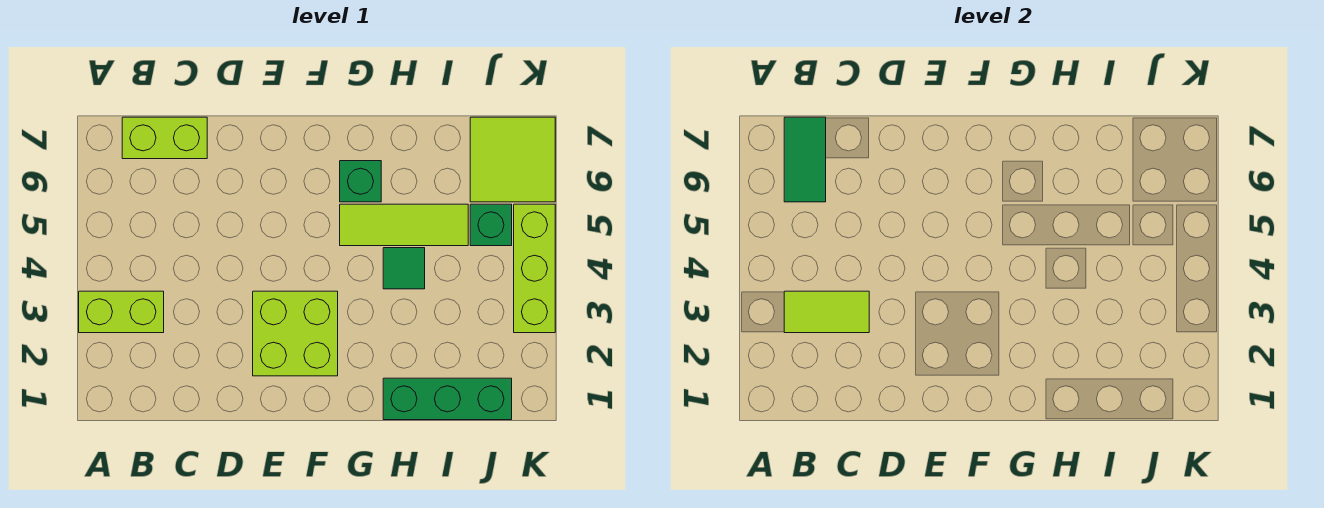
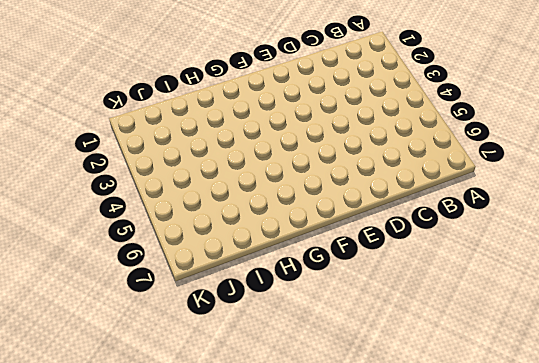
none -> lime 1x2 brick [79,291,164,333]
none -> lime 1x2 brick [122,117,207,159]
none -> lime 2x2 brick [253,291,338,376]

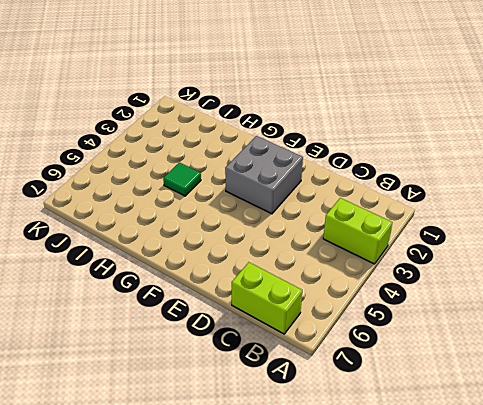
grey 2x2 brick [225,136,303,214] -> lime 2x2 brick [253,291,338,376]
none -> lime 1x3 tile [340,204,468,246]
none -> green 1x1 brick [340,161,381,202]
none -> green 1x3 brick [383,378,512,420]

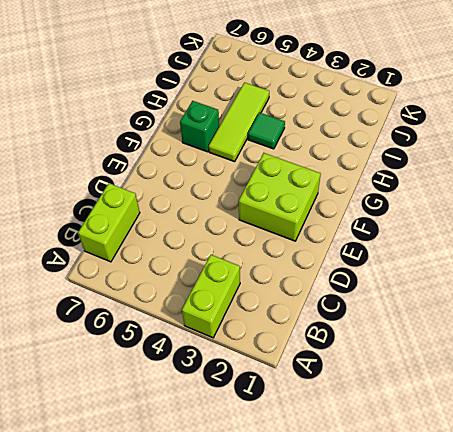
none -> green 1x3 brick [383,378,512,420]
none -> green 1x1 brick [470,204,512,246]
none -> lime 2x2 tile [470,117,555,202]

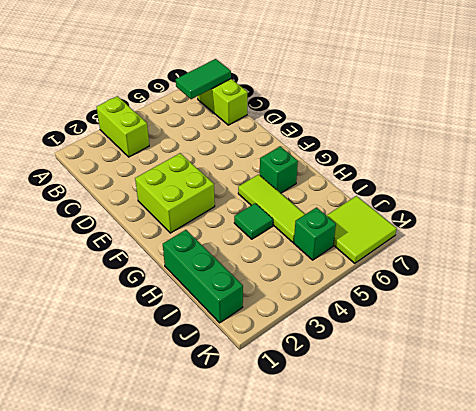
none -> lime 1x3 brick [514,204,555,333]
none -> lime 1x2 tile [784,291,869,333]

